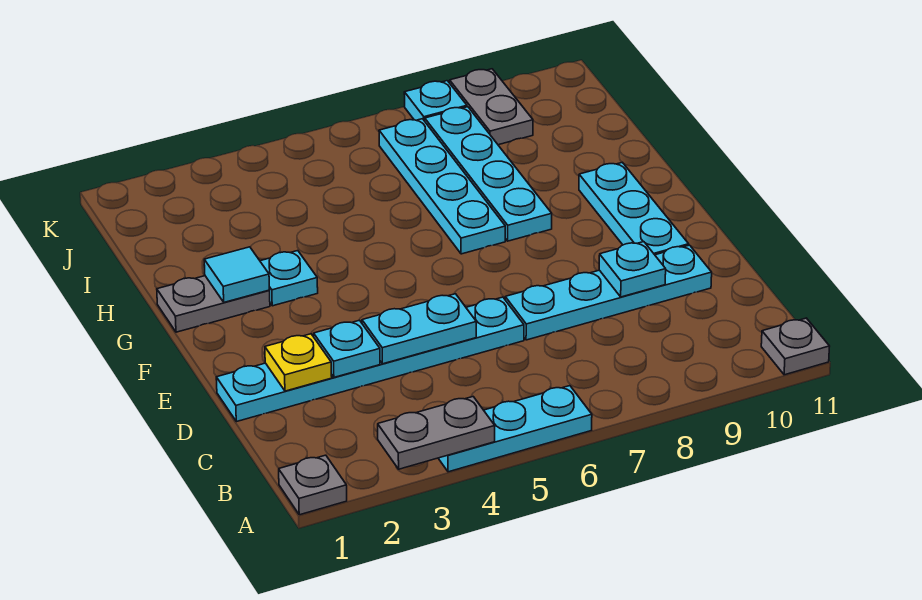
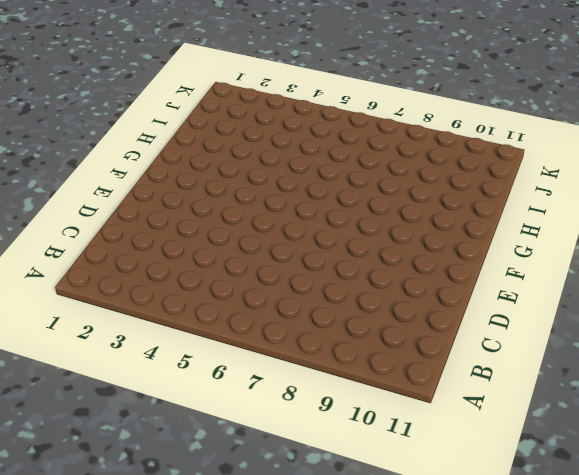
none -> grey 1x1 plate [279,455,347,515]
none -> cyan 1x3 plate [438,386,592,472]
none -> grey 1x1 plate [761,318,830,375]

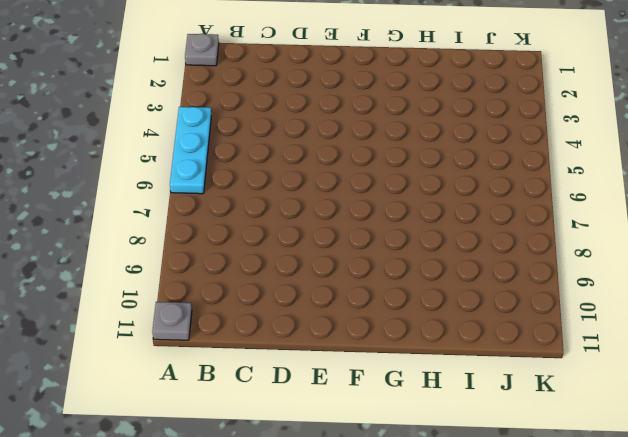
none -> cyan 1x6 plate [216,297,524,422]
none -> cyan 1x4 plate [505,245,712,340]
none -> cyan 1x3 plate [579,162,689,255]

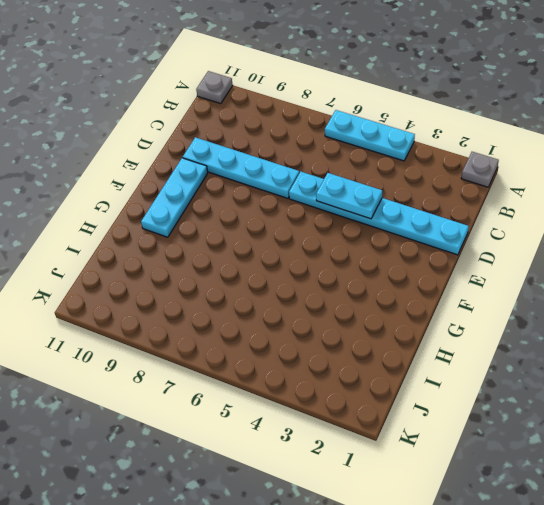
none -> grey 1x2 plate [157,276,270,332]
none -> cyan 1x1 plate [260,251,318,306]
none -> cyan 1x4 plate [379,119,505,254]

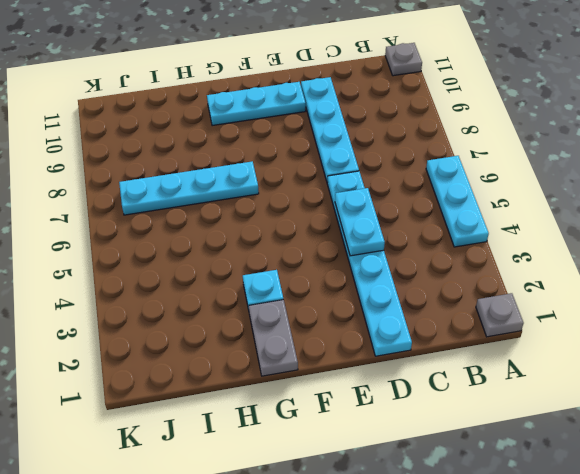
none -> cyan 1x4 plate [425,107,552,241]
none -> grey 1x2 plate [450,69,533,145]
none -> cyan 1x1 plate [404,81,467,121]

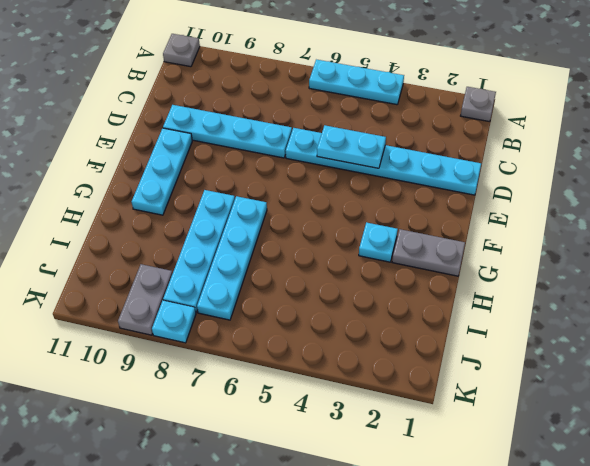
none -> grey 1x2 plate [378,397,495,469]
none -> yellow 1x1 plate [265,334,332,391]
none -> cyan 1x1 plate [314,320,380,377]

